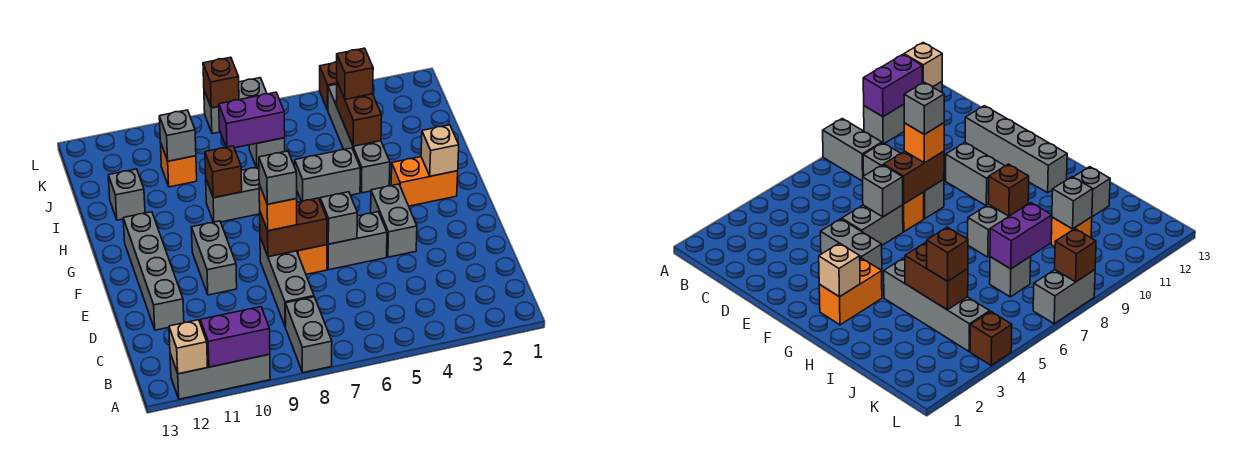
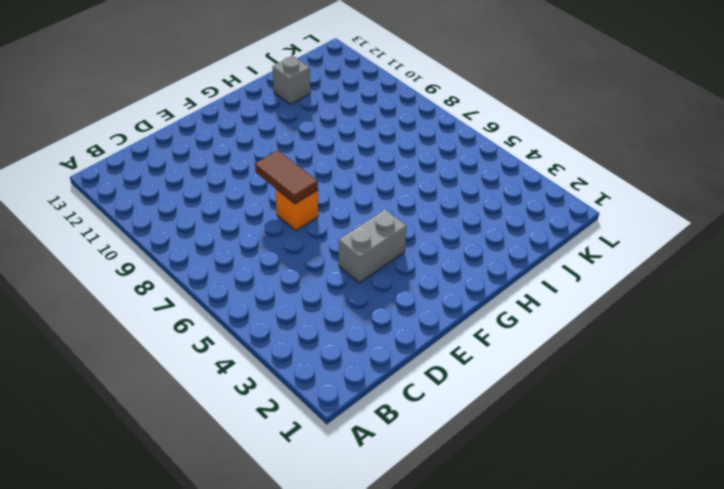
brown 1x2 tile [255,150,318,204] -> brown 1x2 brick [260,198,327,257]
none -> grey 1x2 brick [285,297,332,373]
none -> grey 1x3 brick [170,353,270,399]
none -> grey 1x3 brick [260,238,314,327]
none -> grey 1x4 brick [123,212,184,330]

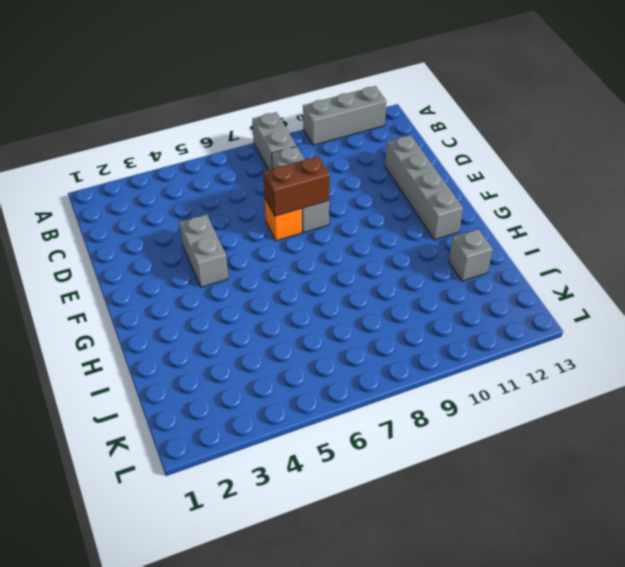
none -> grey 1x2 brick [327,212,387,270]
none -> grey 1x2 brick [191,221,237,295]
none -> orange 1x2 brick [391,157,458,206]
none -> grey 1x4 brick [328,84,390,193]

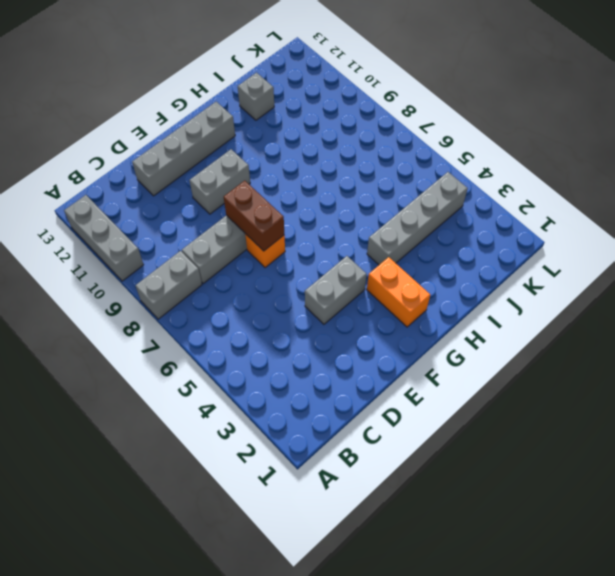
none -> grey 1x2 brick [327,212,387,270]
none -> grey 1x2 brick [295,148,360,202]
none -> grey 1x2 brick [206,167,260,222]
none -> grey 1x1 brick [249,138,285,167]

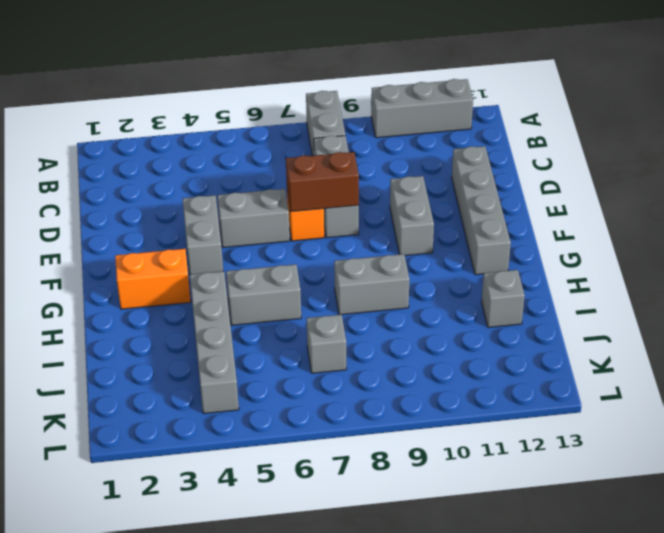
none -> orange 1x1 brick [160,142,197,187]
none -> brown 1x1 brick [320,62,337,110]
none -> grey 1x2 brick [204,78,267,134]
none -> purple 1x2 brick [200,307,270,367]

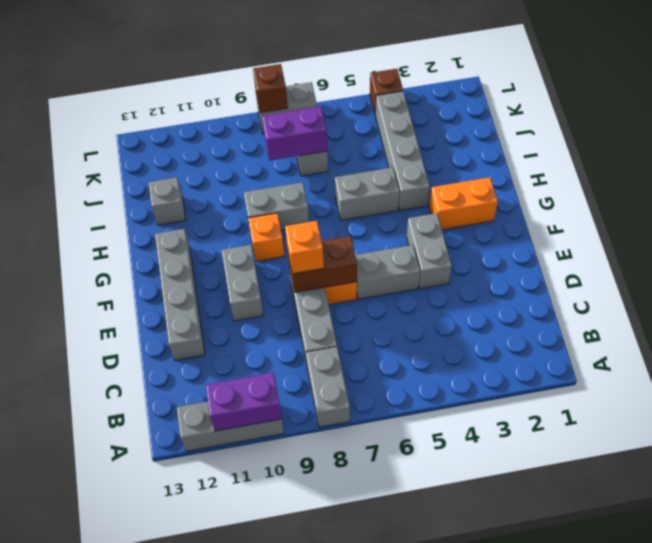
orange 1x1 brick [248,213,284,261] -> orange 1x1 brick moved to [160,142,197,187]
none -> tan 1x1 brick [169,320,208,374]
none -> grey 1x1 brick [320,192,357,244]
none -> tan 1x1 brick [421,125,459,176]
none -> brown 1x1 brick [205,146,242,198]

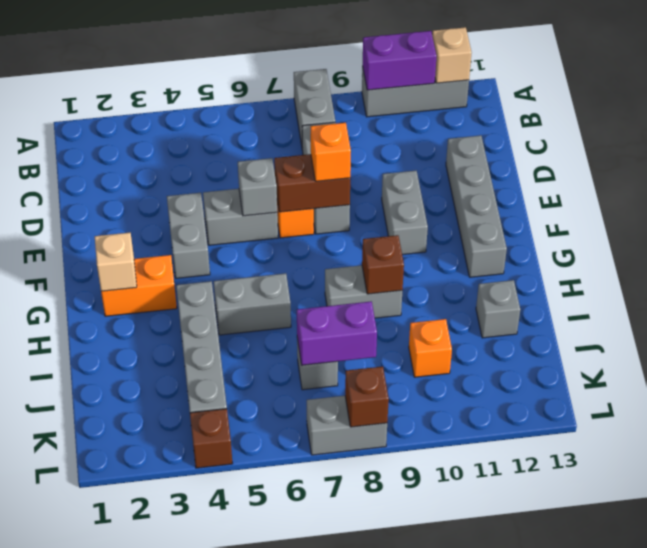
none -> brown 1x2 brick [336,82,382,146]
none -> grey 1x1 brick [159,110,196,161]
none -> brown 1x1 brick [337,48,373,99]
none -> grey 1x1 brick [259,151,297,204]

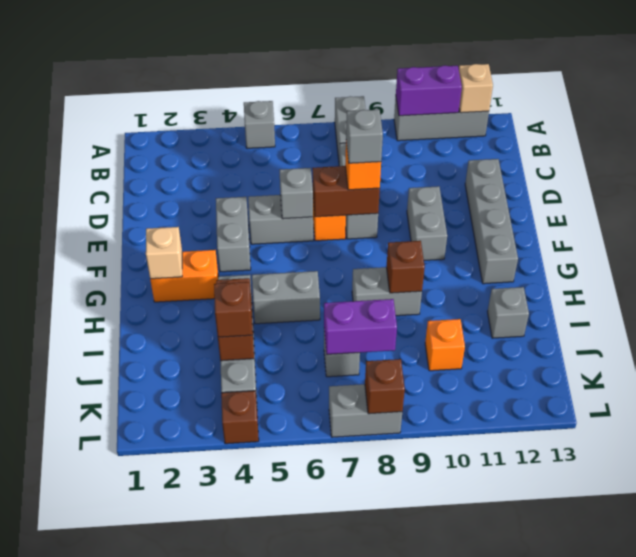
grey 1x1 brick [244,101,275,148] -> grey 1x1 brick moved to [159,110,196,161]

